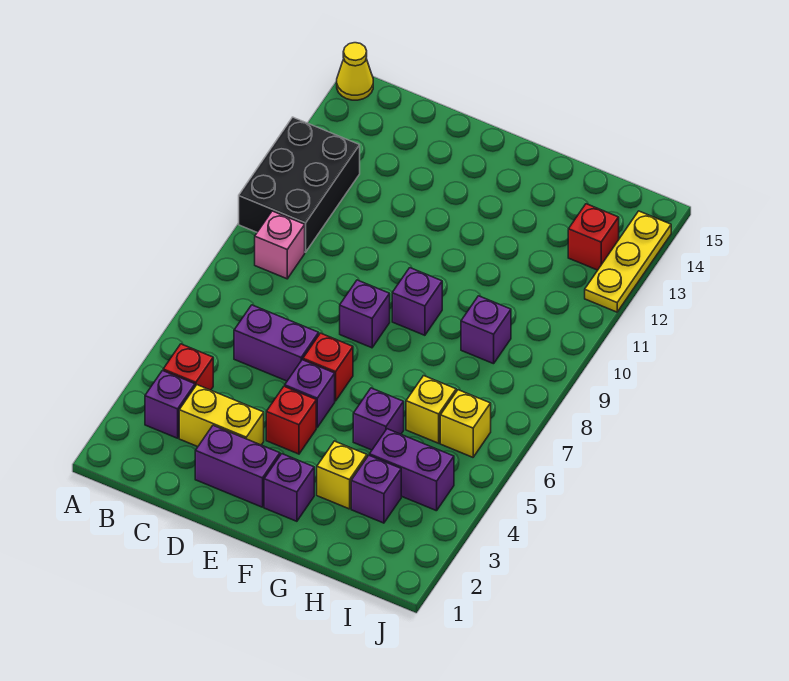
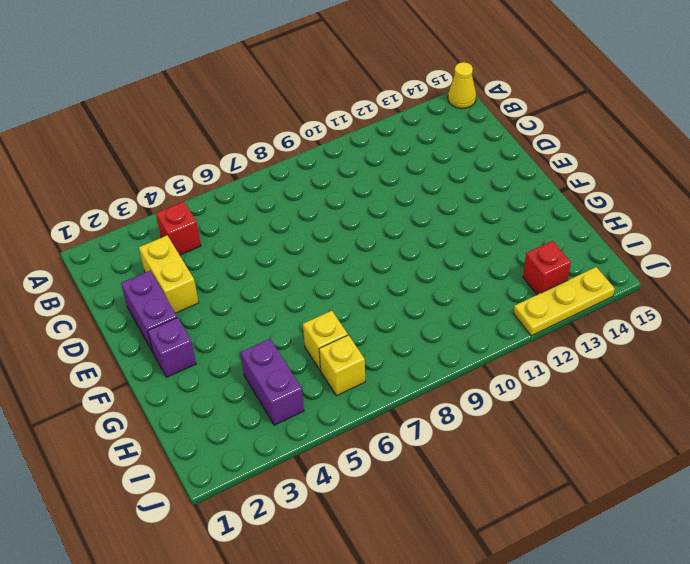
none -> black 2x3 brick [239,117,360,252]
none -> purple 1x1 brick [145,371,195,438]
none -> pink 1x1 brick [255,211,305,279]

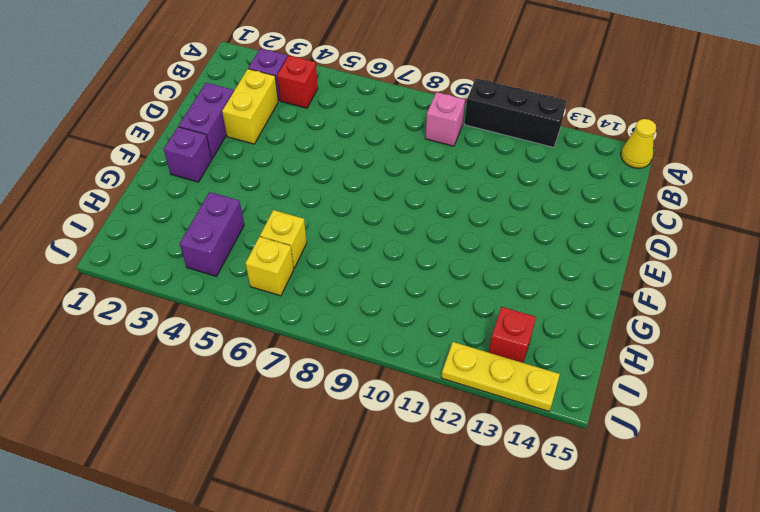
black 1x3 brick [464,78,566,147] -> black 2x3 brick [239,117,360,252]
none -> purple 1x2 brick [234,305,319,381]
none -> red 1x1 brick [266,386,316,454]
none -> purple 1x1 brick [285,360,335,427]

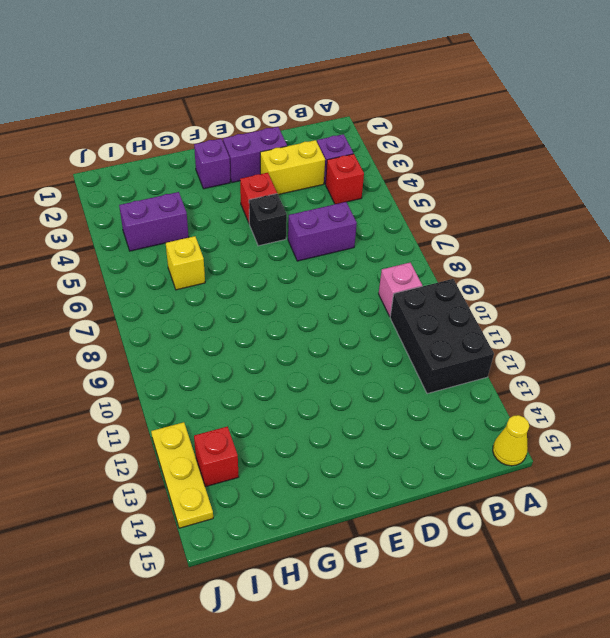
black 1x1 brick [249,194,287,246] -> purple 1x1 brick [285,360,335,427]
none -> red 1x1 brick [303,333,353,401]
none -> purple 1x1 brick [340,280,390,348]
none -> purple 1x1 brick [392,268,442,335]

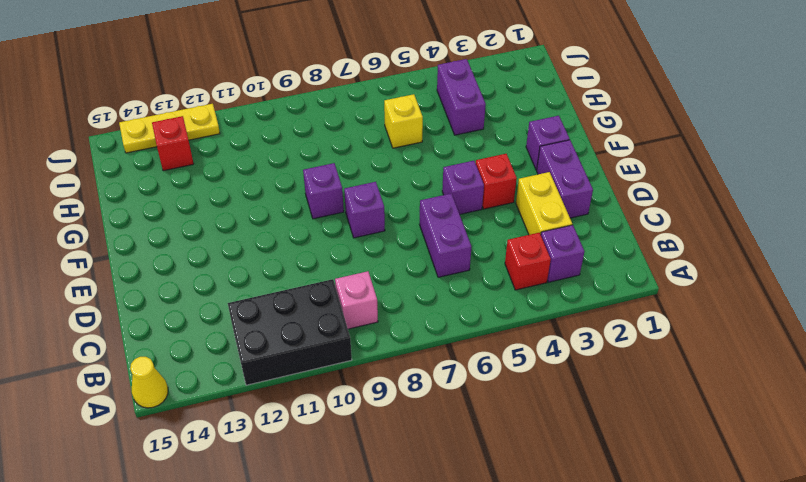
none -> red 1x1 brick [303,333,353,401]
none -> yellow 1x1 brick [317,441,367,509]
none -> purple 1x1 brick [353,388,404,450]

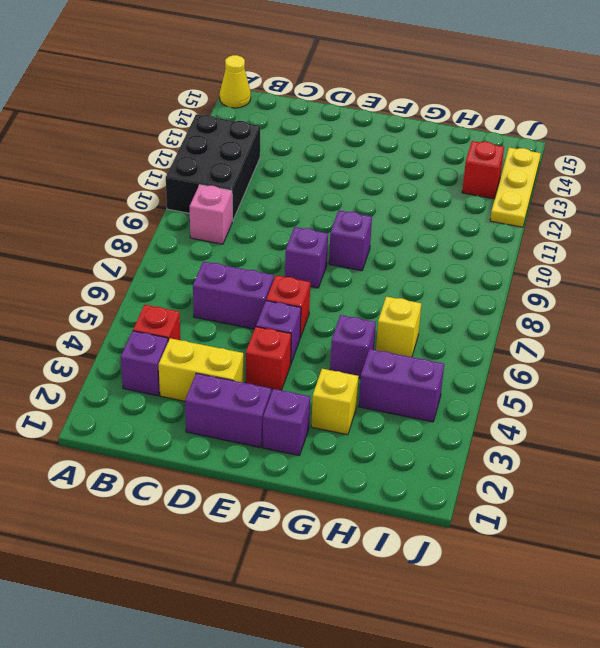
none -> purple 1x1 brick [351,455,401,523]
none -> purple 1x1 brick [461,296,511,364]
none -> yellow 1x1 brick [440,390,491,457]

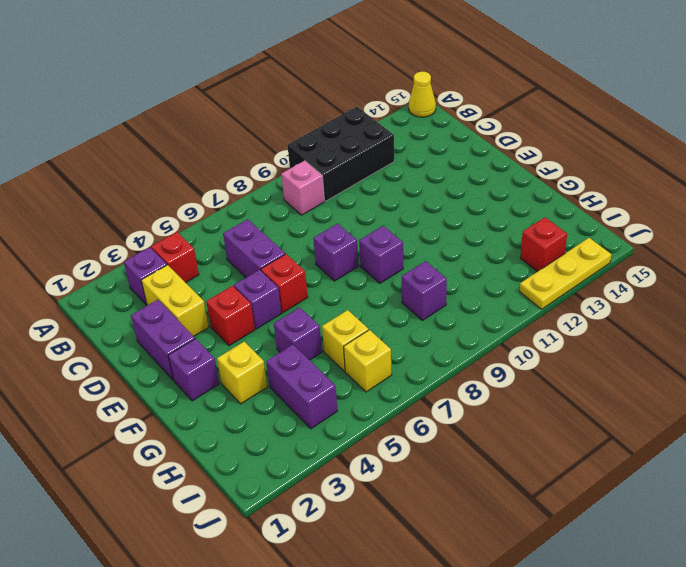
none -> purple 1x1 brick [351,455,401,523]

